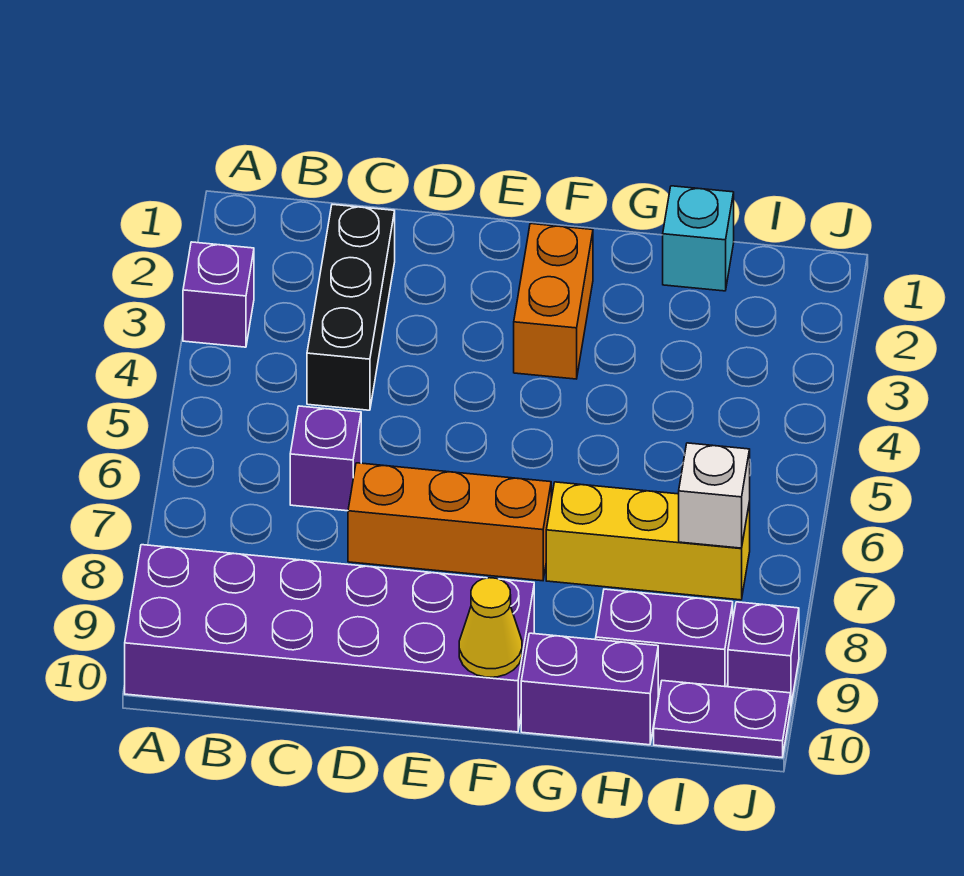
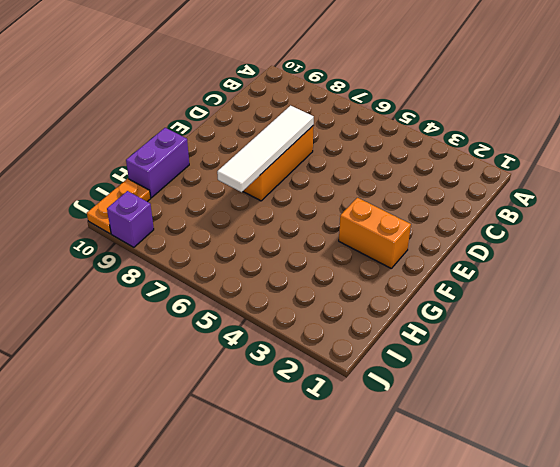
white 1x4 tile [217,106,314,192] -> none
orange 1x2 plate [87,179,151,234] -> purple 1x2 plate [654,681,791,757]
none -> purple 1x1 brick [183,242,254,347]
none -> purple 2x6 brick [125,545,534,732]
none -> black 1x3 brick [307,204,395,410]

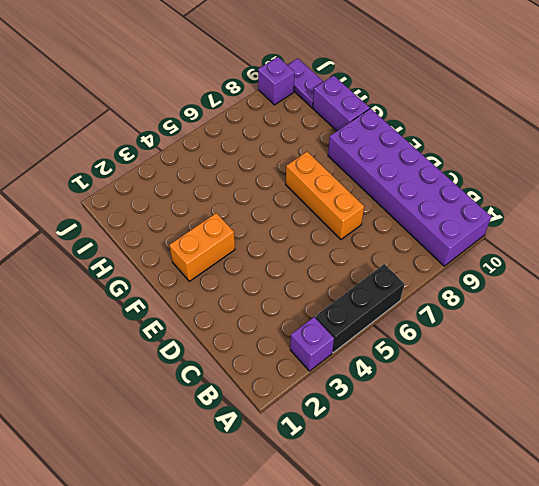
black 1x3 brick [315,264,404,353] -> black 1x3 brick moved to [307,204,395,410]
none -> purple 1x1 brick [290,406,361,511]
none -> yellow 1x3 brick [546,482,750,600]
none -> cyan 1x1 brick [663,186,734,291]

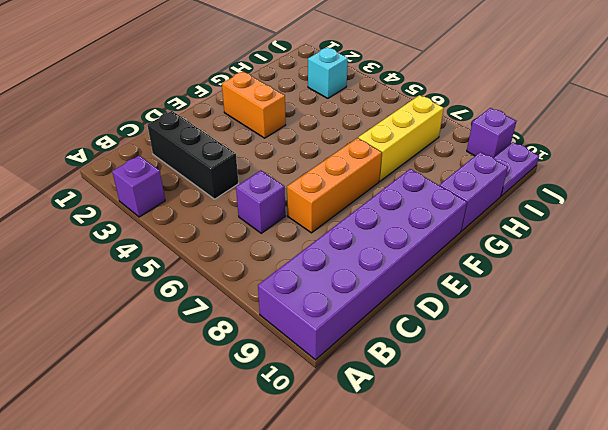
cyan 1x1 brick [308,47,348,98] -> cyan 1x1 brick moved to [663,186,734,291]
none -> purple 1x2 brick [596,589,733,694]
none -> yellow 1x1 cone [459,578,522,677]
none -> white 1x1 brick [679,443,750,548]

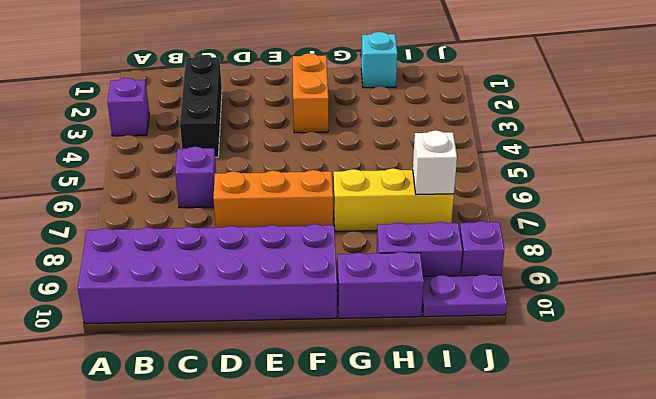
none -> yellow 1x1 cone [459,578,522,677]

